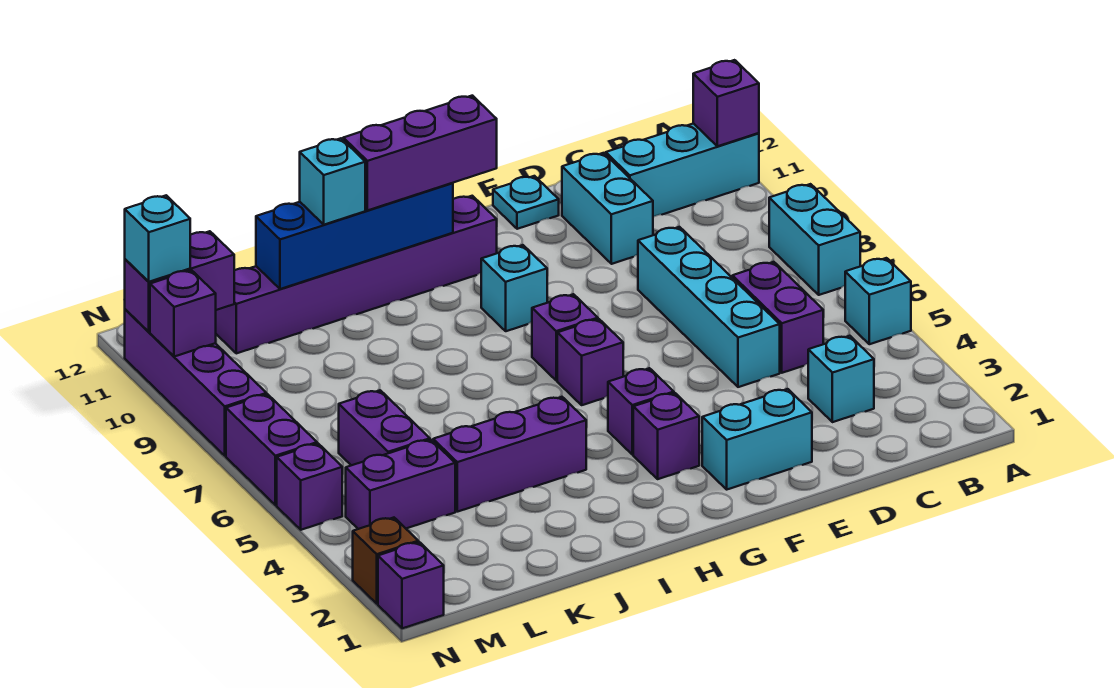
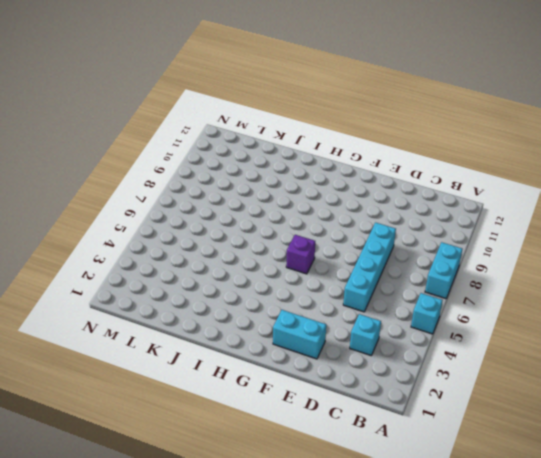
none -> cyan 1x3 brick [606,123,759,217]
none -> purple 1x2 brick [732,262,823,373]
none -> cyan 1x2 brick [562,153,653,264]
none -> cyan 1x1 plate [493,176,559,229]

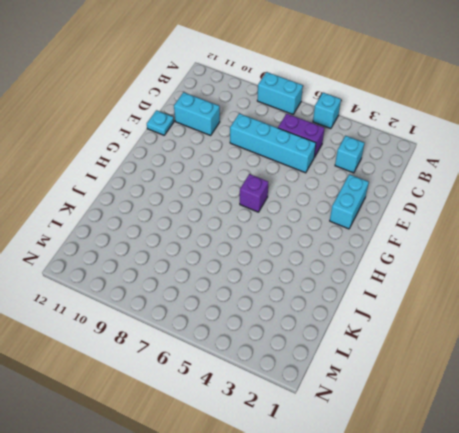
none -> cyan 1x3 brick [606,123,759,217]
none -> purple 1x1 brick [633,393,699,479]
none -> purple 1x1 brick [608,368,674,455]
none -> purple 1x1 brick [532,294,598,381]

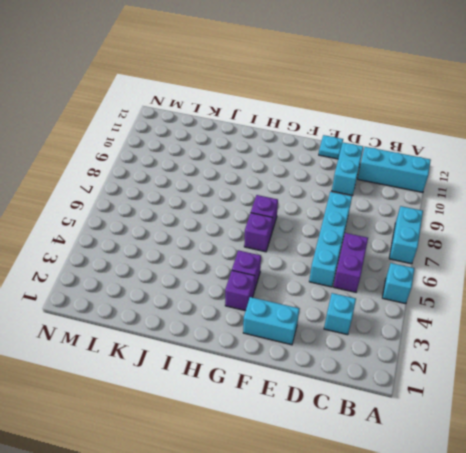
none -> cyan 1x1 brick [481,245,547,331]
none -> purple 1x6 brick [216,196,497,353]
none -> purple 1x3 brick [433,397,586,512]
none -> purple 1x2 brick [346,440,455,529]

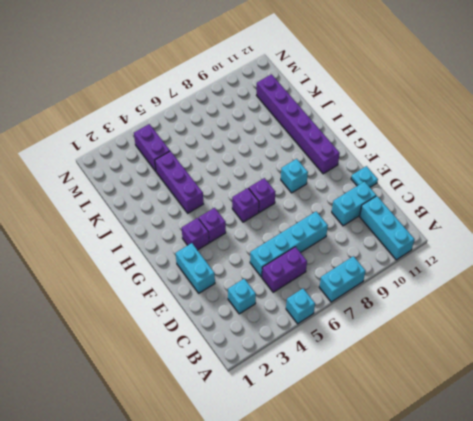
none -> purple 1x2 brick [339,390,430,465]
none -> purple 1x1 brick [378,542,444,628]
none -> brown 1x1 brick [353,518,418,604]
none -> purple 1x1 brick [277,444,342,530]

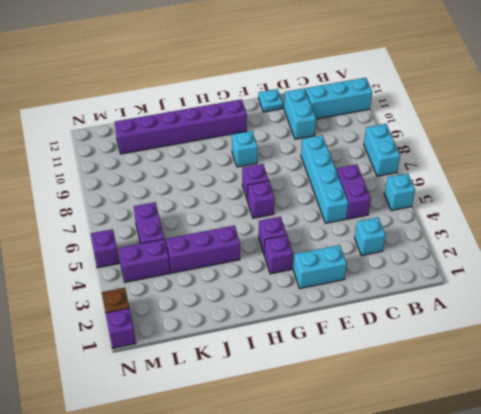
none -> purple 1x2 brick [226,394,317,505]
none -> purple 1x4 brick [125,309,266,456]
none -> purple 1x1 brick [693,60,759,146]
none -> blue 1x4 brick [256,183,453,289]

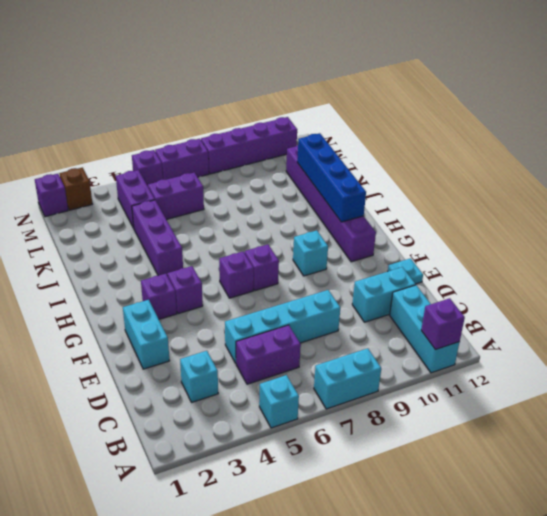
none -> purple 1x2 brick [125,231,234,332]
none -> purple 1x1 brick [150,270,216,357]
none -> purple 1x3 brick [343,96,497,210]
none -> cyan 1x1 brick [300,138,365,225]

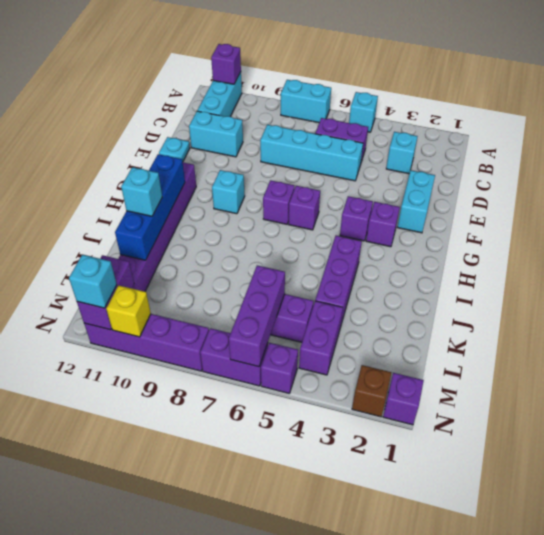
purple 1x3 brick [229,265,285,367] -> purple 1x3 brick moved to [343,96,497,210]
yellow 1x1 brick [106,285,151,337] -> purple 1x1 brick [150,270,216,357]

